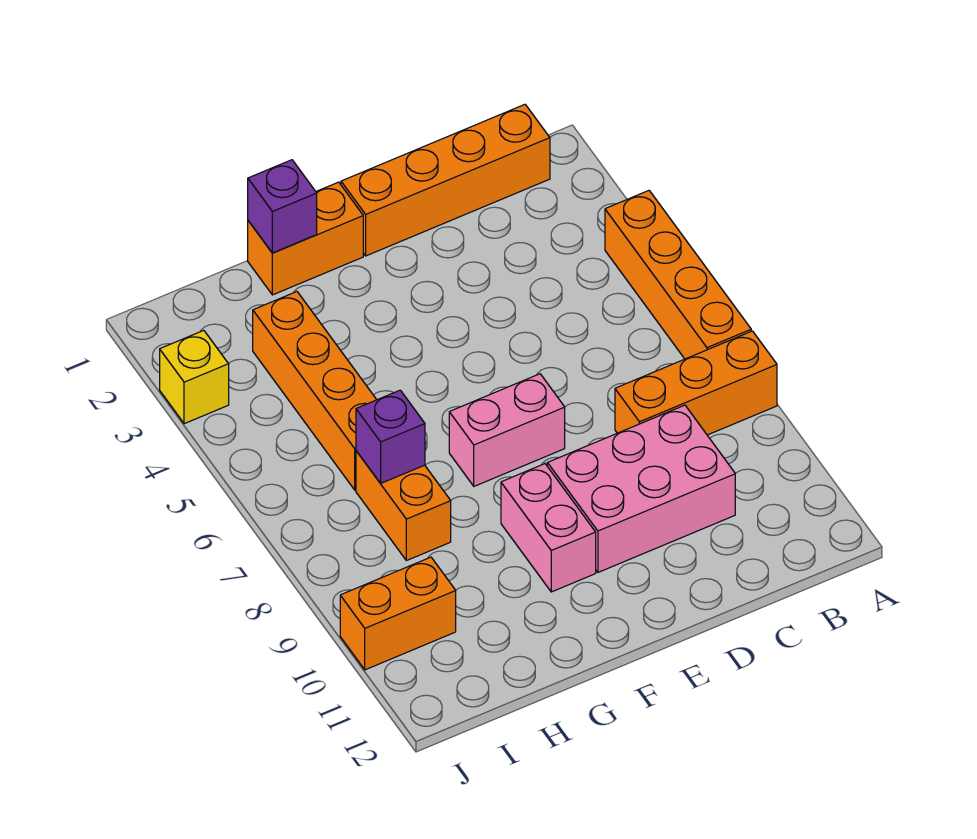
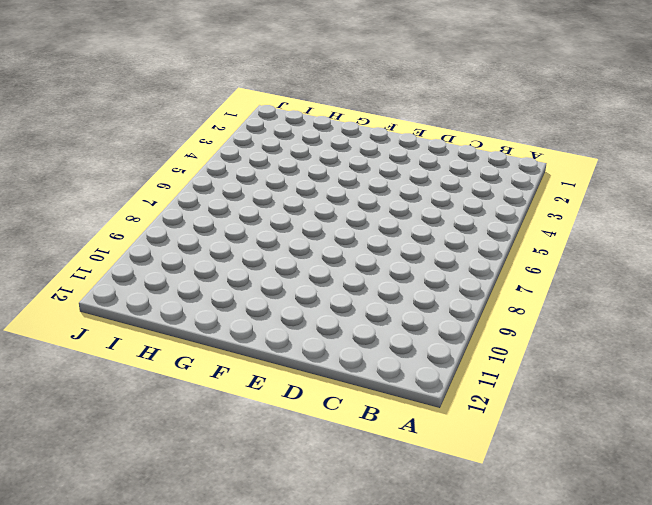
none -> orange 1x4 brick [605,191,751,359]
none -> orange 1x3 brick [615,331,777,435]
none -> orange 1x4 brick [341,105,550,256]

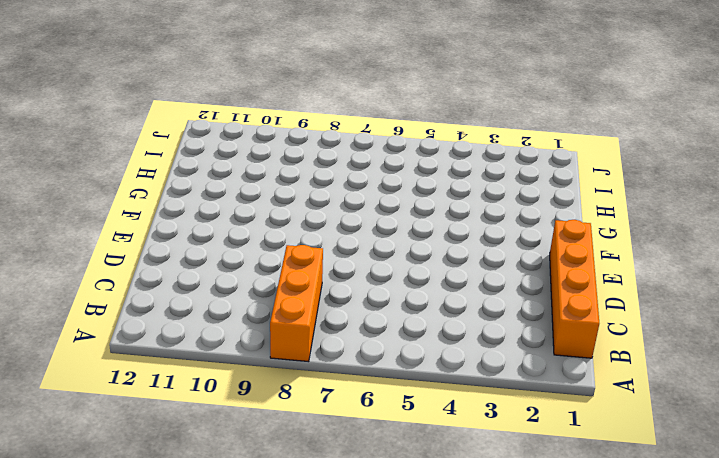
none -> orange 1x4 brick [605,191,751,359]
none -> pink 2x3 brick [547,405,735,572]
none -> pink 1x2 brick [449,374,565,486]

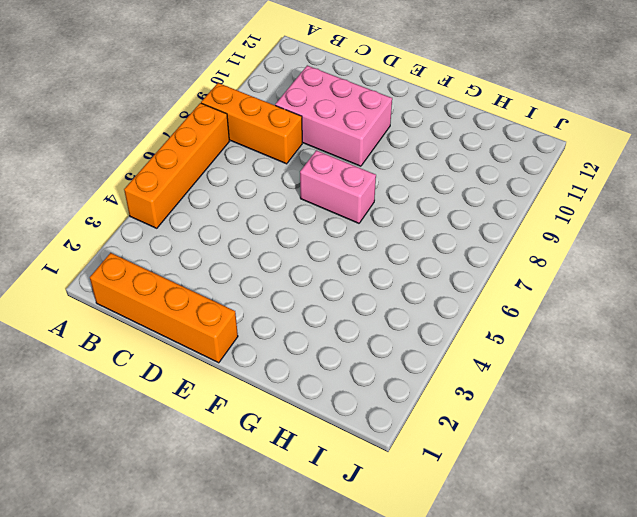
none -> orange 1x2 brick [248,182,363,295]
none -> pink 1x2 brick [501,464,596,592]
none -> orange 1x4 brick [253,292,377,490]

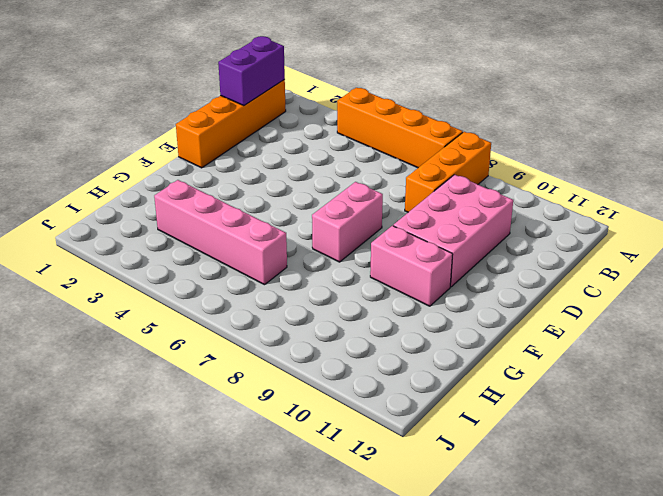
purple 1x2 brick [218,36,285,106] -> none
pink 1x4 brick [154,180,287,285] -> orange 1x4 brick [253,292,377,490]
none -> orange 1x2 brick [248,182,363,295]
none -> orange 1x2 brick [356,451,451,561]
none -> orange 1x2 brick [340,557,456,670]

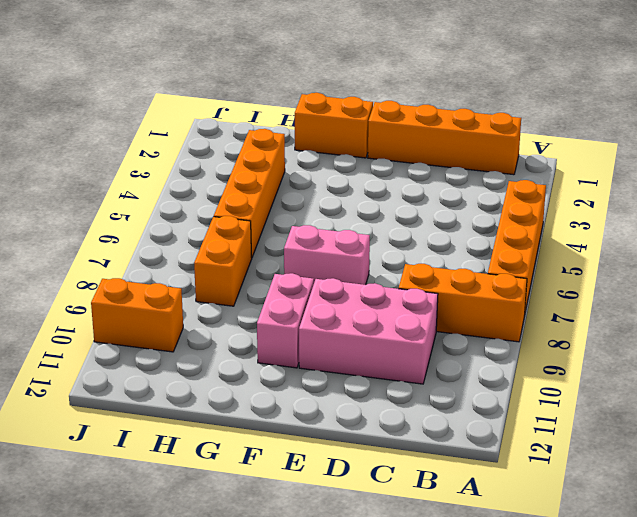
none -> yellow 1x1 brick [160,330,229,424]
none -> purple 1x1 brick [248,160,317,253]
none -> purple 1x1 brick [356,390,425,483]

